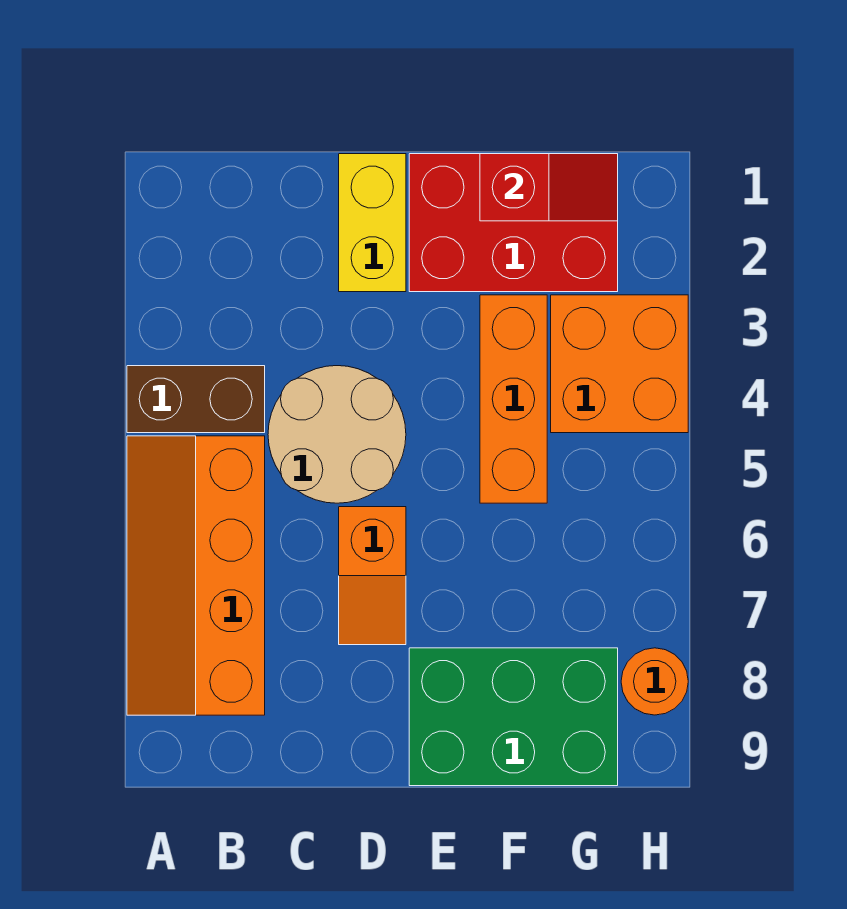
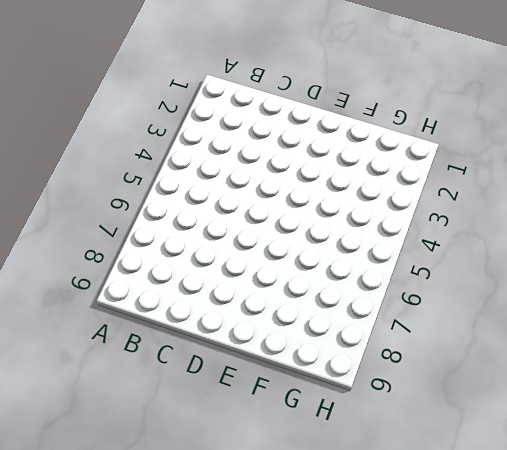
none -> brown 1x2 brick [127,366,265,433]
none -> orange 2x4 slope [127,436,265,715]

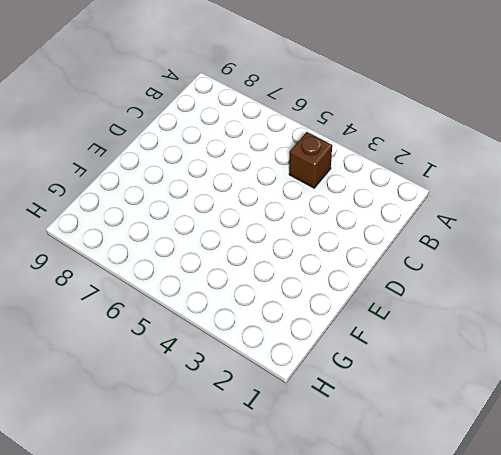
brown 1x1 brick [289,132,332,188] -> brown 1x2 brick [127,366,265,433]
none -> orange 2x4 slope [127,436,265,715]
none -> tan 2x2 round brick [268,366,406,503]

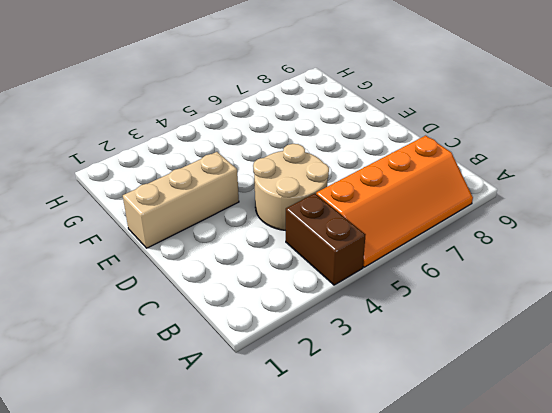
tan 1x3 brick [123,152,239,248] -> red 2x3 brick [409,154,618,292]
none -> yellow 1x2 brick [339,154,406,292]
none -> orange 1x2 slope [339,507,406,645]

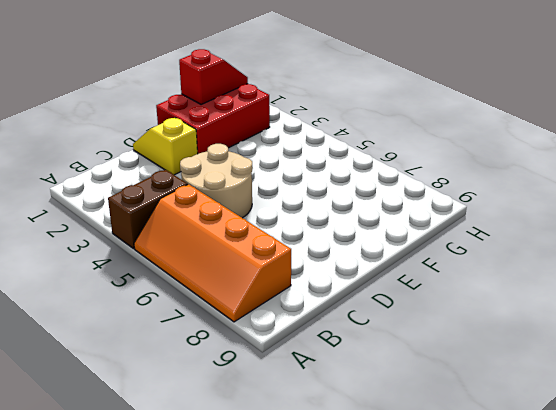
yellow 1x2 slope [133,118,198,175] -> yellow 1x2 brick [339,154,406,292]
none -> orange 1x2 slope [339,507,406,645]
none -> green 2x3 brick [409,648,618,786]

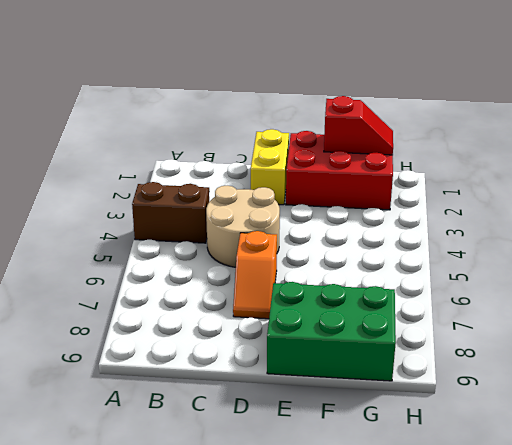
none -> orange 2x4 slope [127,436,265,715]
none -> orange 1x3 brick [480,295,547,503]

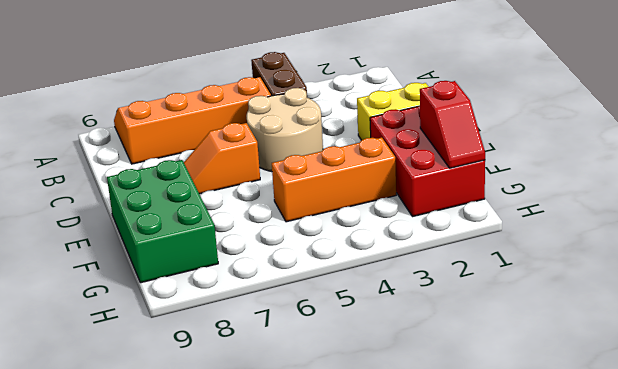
none -> orange 2x2 brick [551,295,688,433]
none -> orange 1x1 round brick [621,648,688,715]

